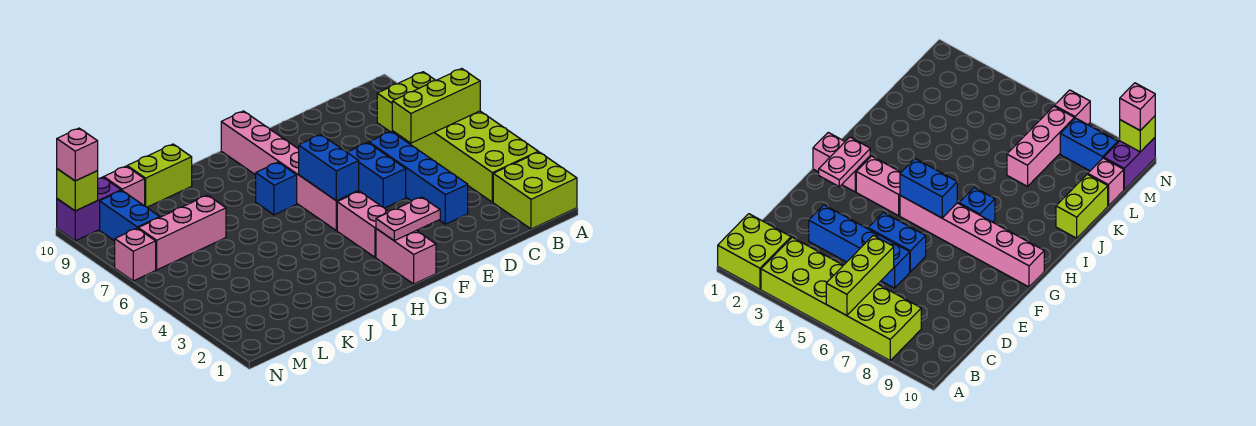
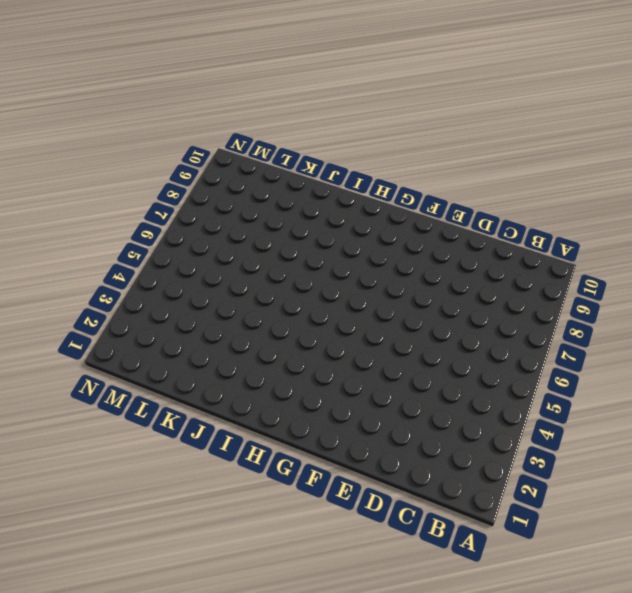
none -> lime 2x2 brick [493,152,577,229]
none -> lime 2x6 brick [377,72,538,202]
none -> blue 1x4 brick [369,132,468,224]

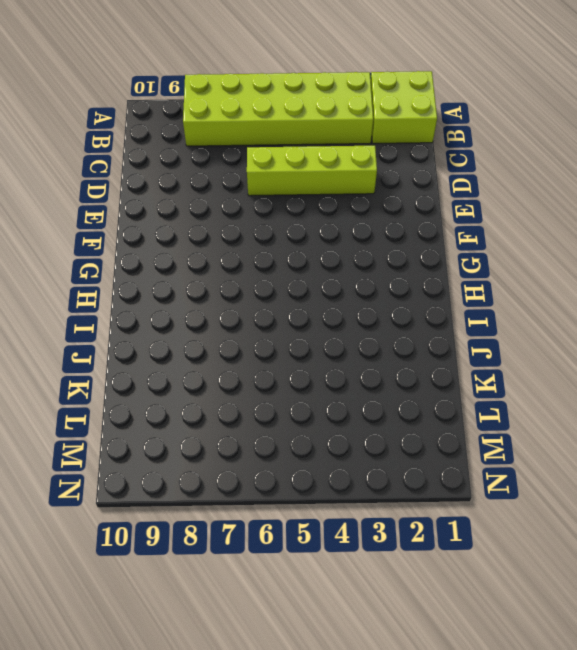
lime 1x4 brick [247,146,377,196] -> blue 1x4 brick [369,132,468,224]
none -> blue 1x2 brick [347,143,406,208]
none -> pink 1x2 brick [376,229,436,284]
none -> pink 1x2 brick [337,191,389,257]

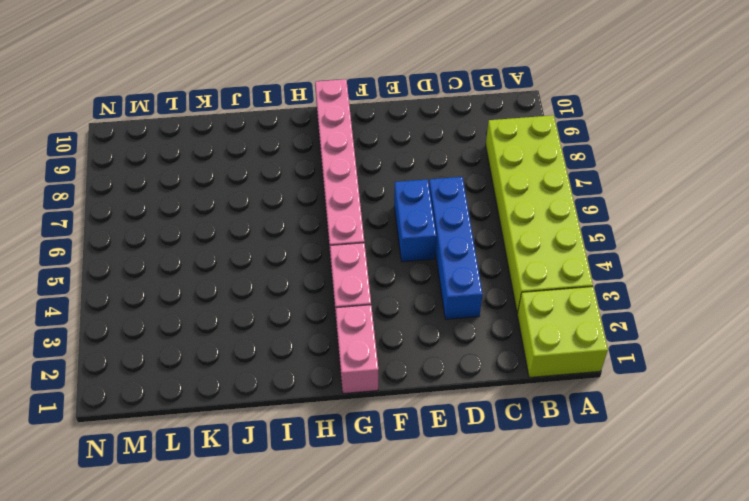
none -> blue 1x1 brick [256,162,297,215]
none -> lime 1x2 brick [127,144,192,207]
none -> pink 1x3 brick [138,195,226,270]

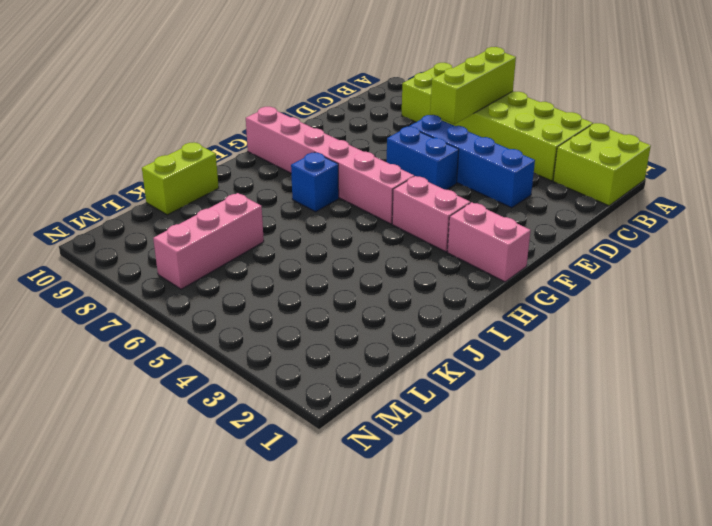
none -> pink 1x1 brick [104,166,145,206]
none -> blue 1x2 brick [100,191,160,241]
none -> purple 1x2 brick [57,177,121,241]

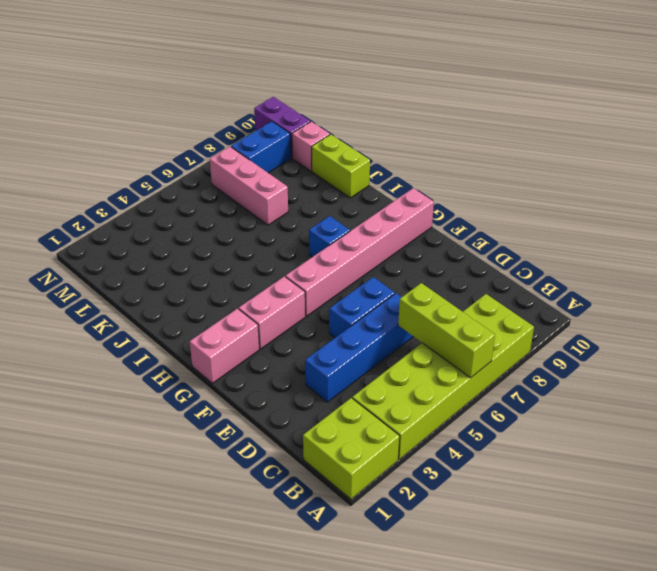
none -> pink 1x1 brick [115,228,156,281]
none -> pink 1x2 plate [376,197,440,241]
none -> blue 1x2 brick [299,135,359,201]

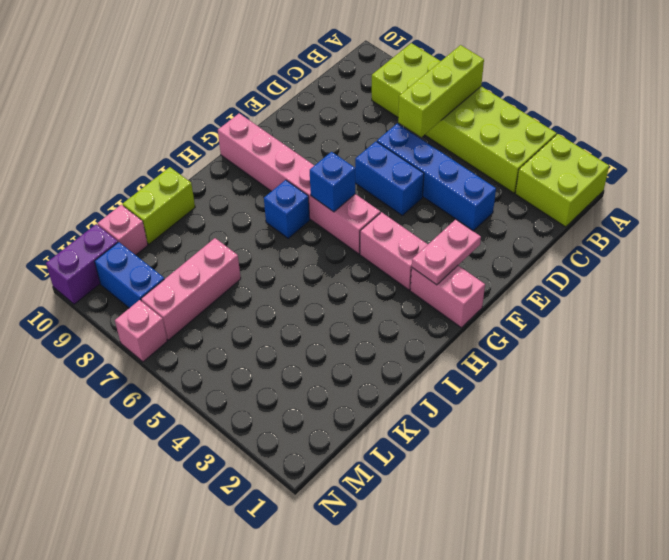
blue 1x1 brick [310,152,355,212] -> blue 1x2 brick [299,135,359,201]
none -> lime 1x1 brick [57,169,98,211]
none -> pink 1x1 brick [57,128,98,181]

